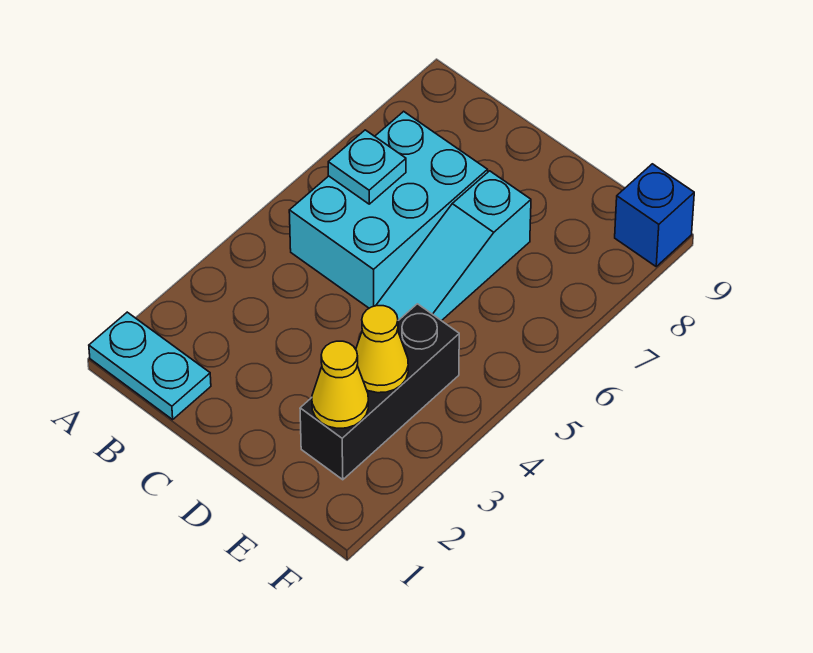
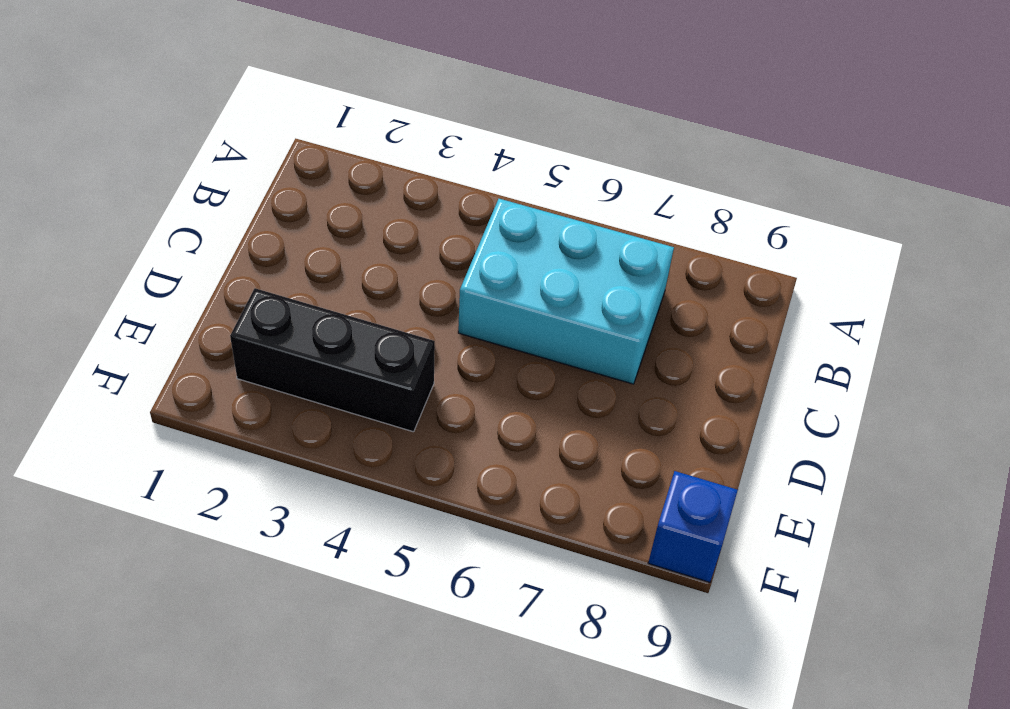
none -> cyan 1x2 plate [89,312,211,420]
none -> cyan 1x3 slope [376,171,531,321]

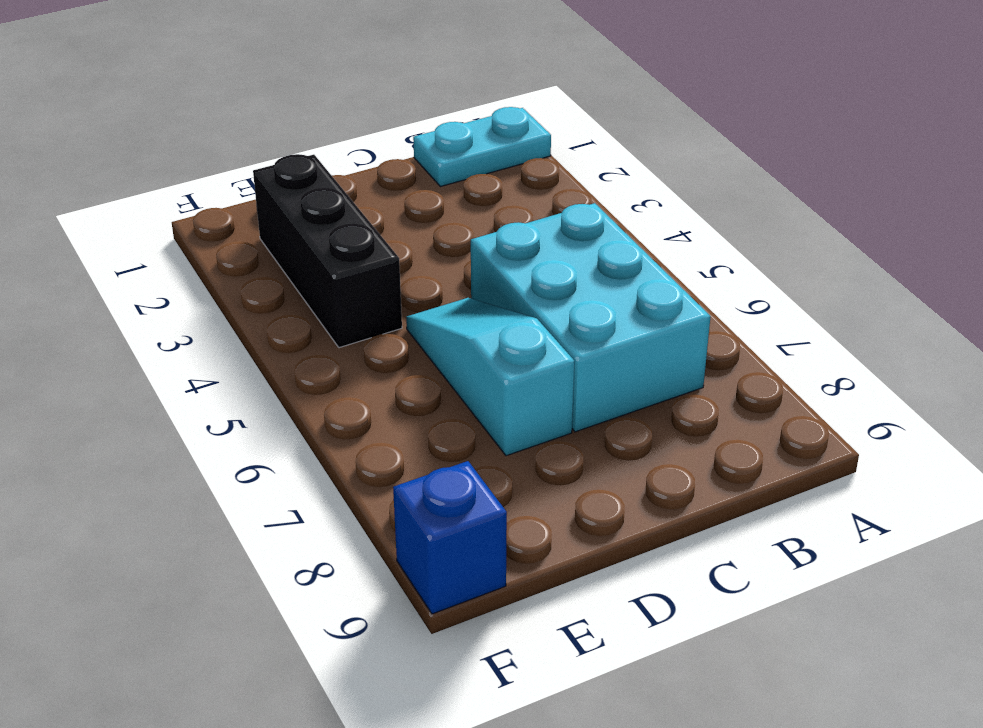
none -> cyan 1x1 plate [328,130,406,204]
none -> yellow 1x1 cone [312,341,368,428]

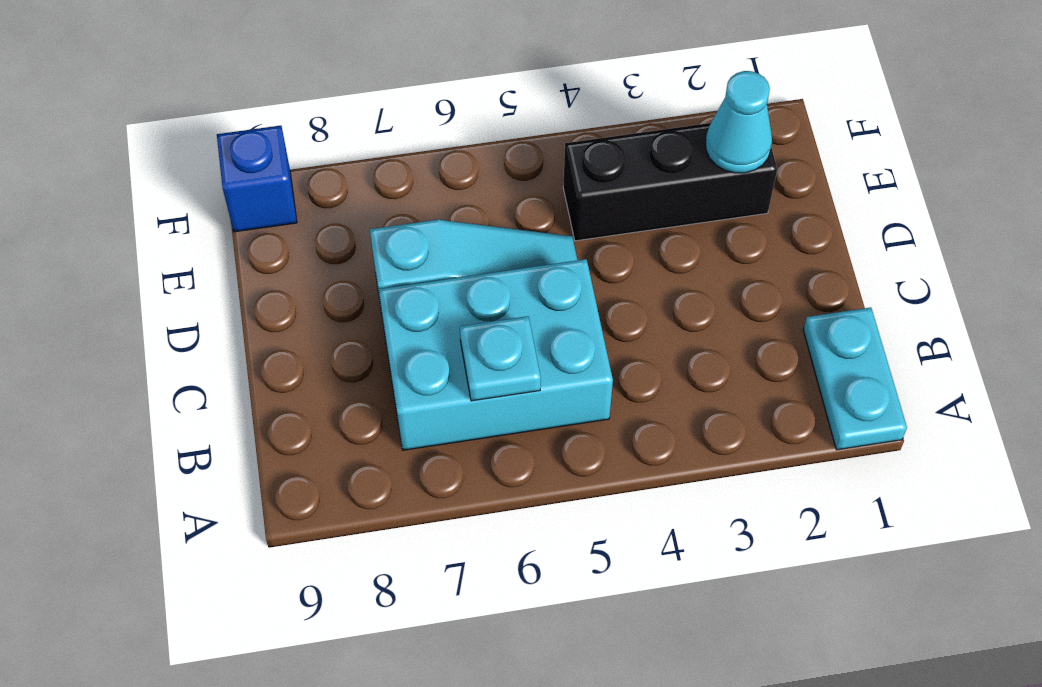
cyan 1x1 cone [706,71,772,173] -> yellow 1x1 cone [312,341,368,428]
none -> yellow 1x1 cone [356,306,408,393]

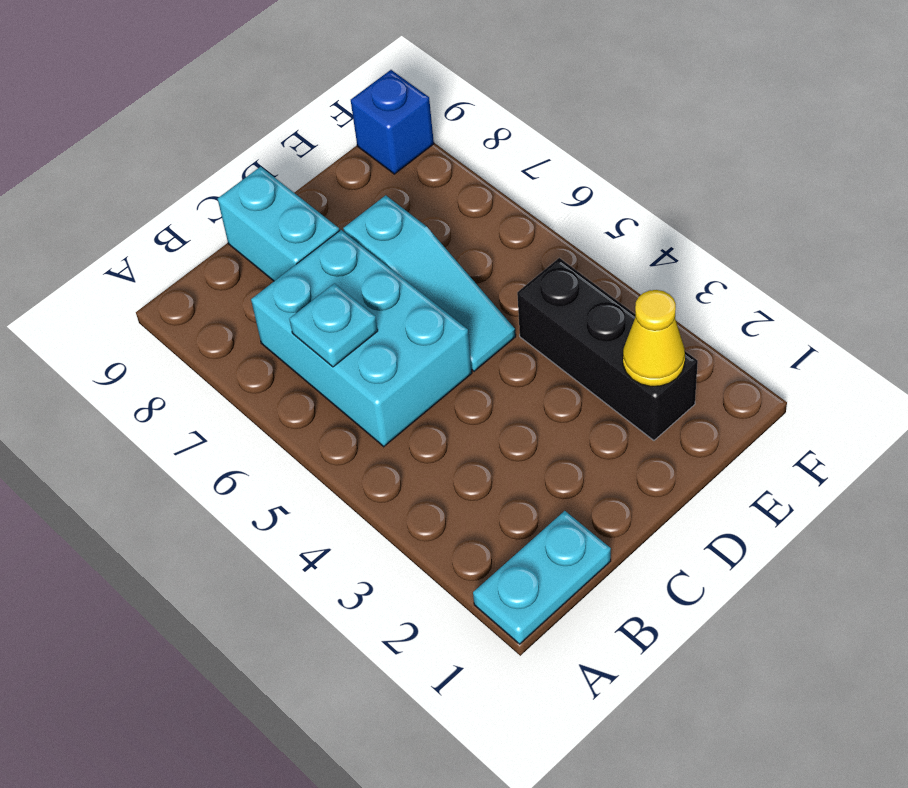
cyan 1x2 brick [218,167,339,281] -> none
none -> yellow 1x1 cone [356,306,408,393]

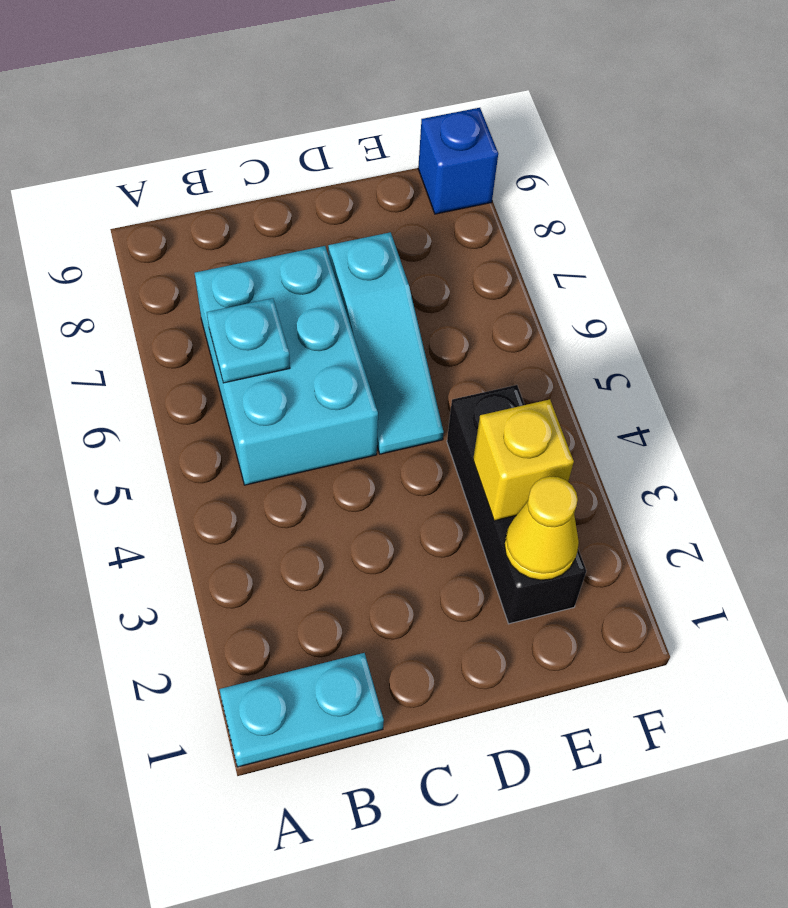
yellow 1x1 brick [473,399,574,521] -> yellow 1x1 cone [356,306,408,393]

